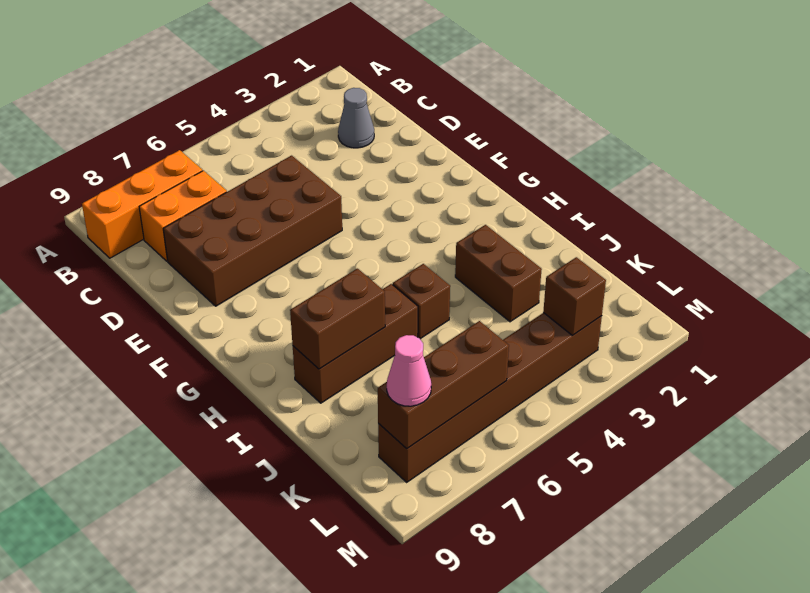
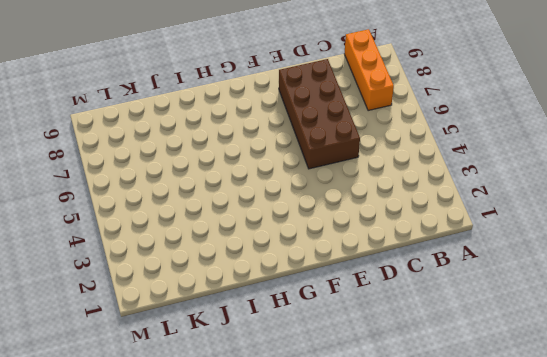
none -> grey 1x1 cone [338,88,374,148]
none -> orange 1x2 brick [139,171,227,261]
none -> brown 1x2 brick [455,225,542,322]

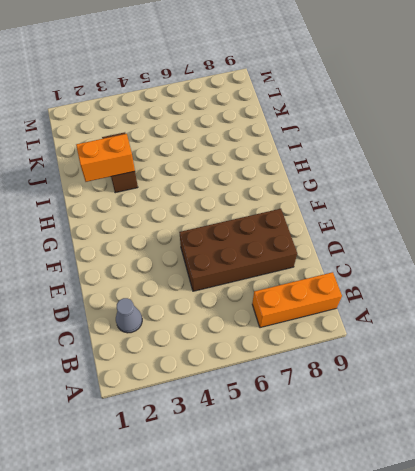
orange 1x2 brick [76,134,135,182] -> orange 1x2 brick moved to [139,171,227,261]
none -> brown 1x1 brick [393,264,450,339]
none -> brown 1x3 brick [293,284,418,403]
none -> brown 1x6 brick [378,313,602,482]

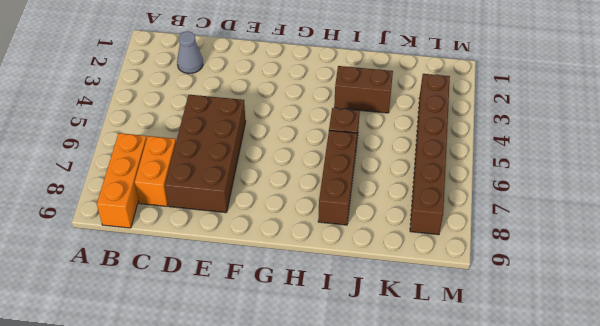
none -> brown 1x2 brick [290,269,385,369]
none -> brown 1x1 brick [543,257,606,336]
none -> brown 1x3 brick [378,321,509,449]

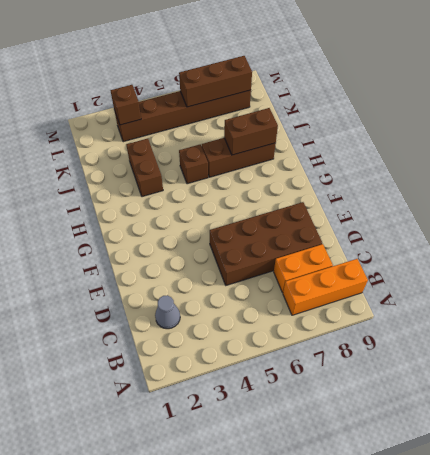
none -> pink 1x1 cone [387,335,431,406]

